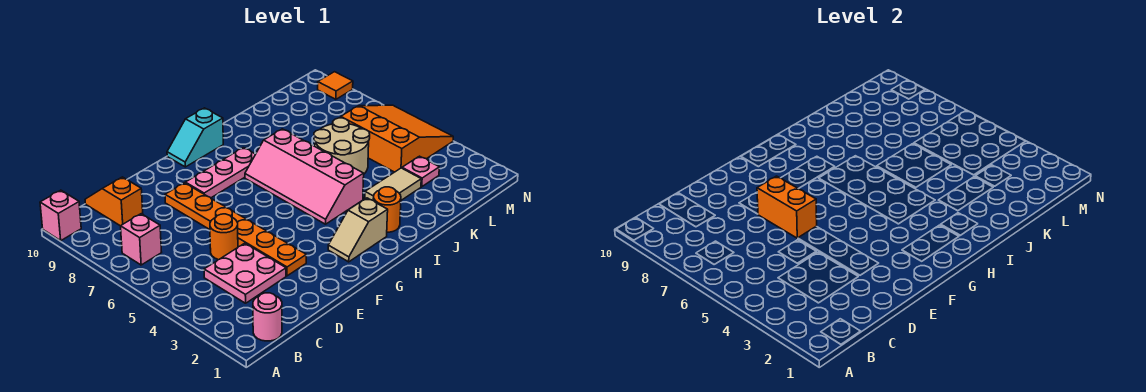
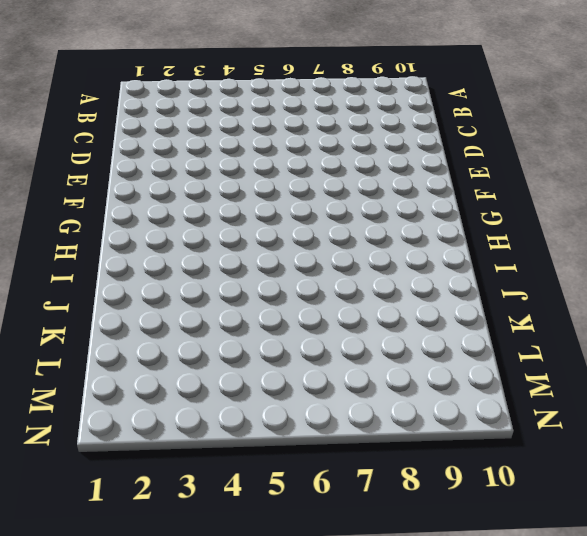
none -> pink 1x1 brick [40,190,81,241]
none -> pink 1x1 round brick [253,293,282,341]
none -> pink 1x1 brick [121,214,162,265]

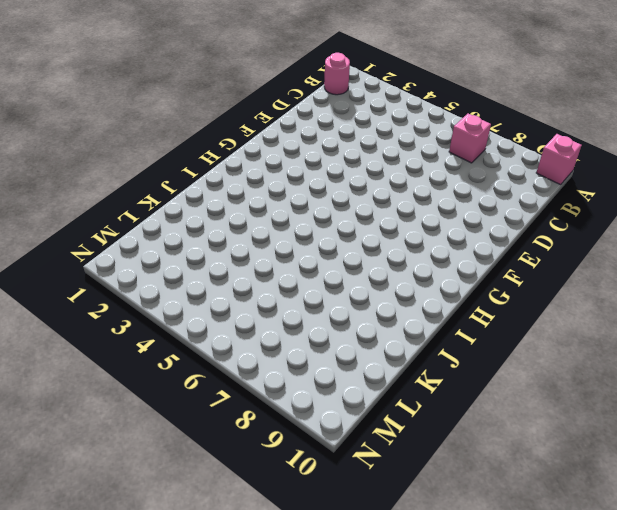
none -> pink 2x2 plate [204,243,286,303]
none -> orange 1x2 slope [85,177,143,226]
none -> orange 1x1 round brick [210,214,238,260]

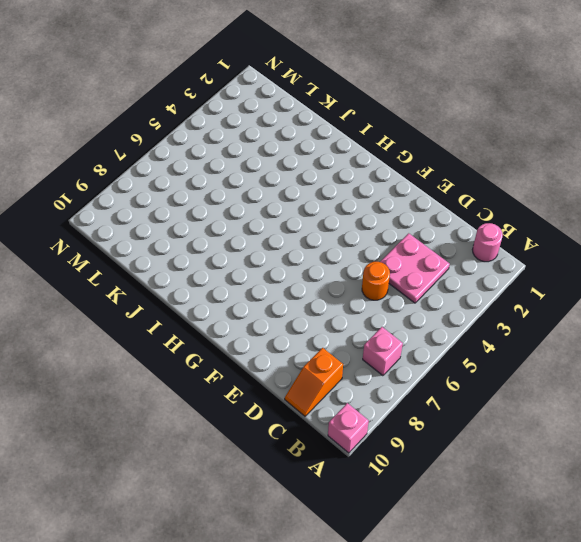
none -> orange 1x6 plate [165,183,306,276]
none -> pink 1x3 plate [185,148,255,198]
none -> tan 1x2 slope [328,198,388,262]

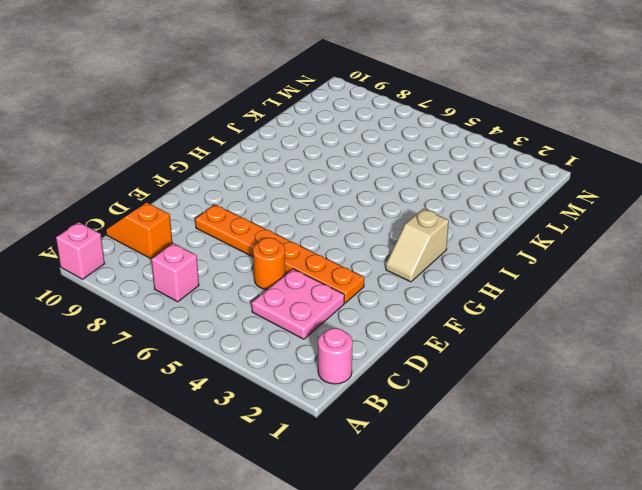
none -> pink 1x3 plate [185,148,255,198]
none -> cyan 1x2 slope [167,108,223,167]
none -> pink 2x4 slope [245,129,364,224]

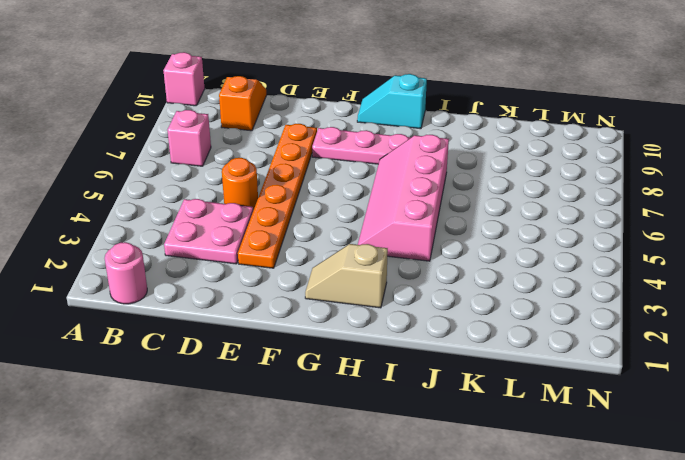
none -> orange 1x1 round brick [373,187,401,232]
none -> tan 1x2 tile [365,168,421,200]
none -> tan 2x2 round brick [314,118,370,174]

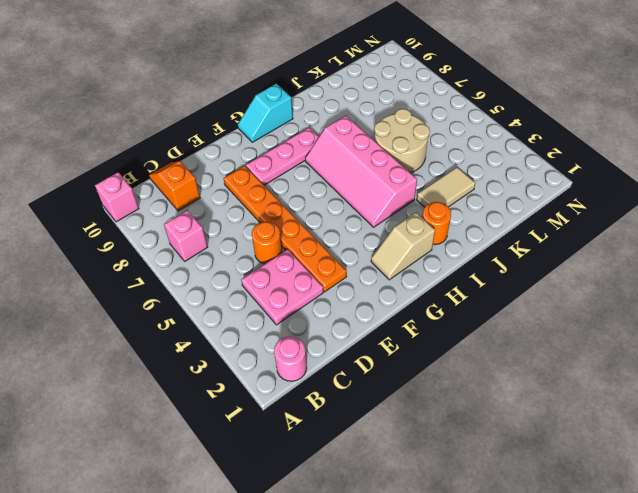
none -> pink 1x1 plate [402,156,439,187]
none -> orange 3x3 slope [341,105,453,172]
none -> orange 1x1 tile [318,72,353,99]

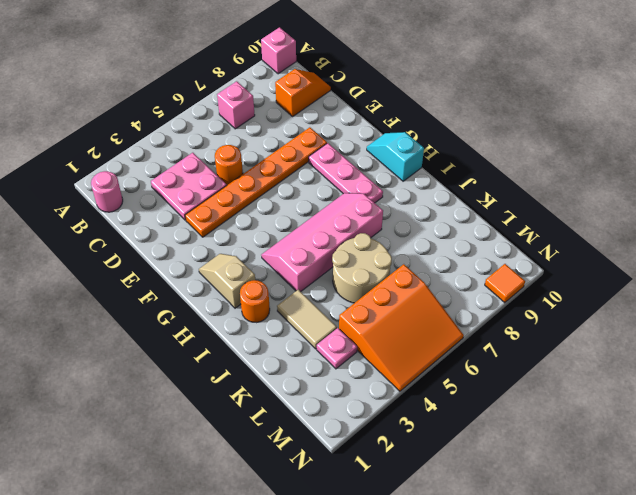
none -> orange 1x2 brick [757,176,817,238]

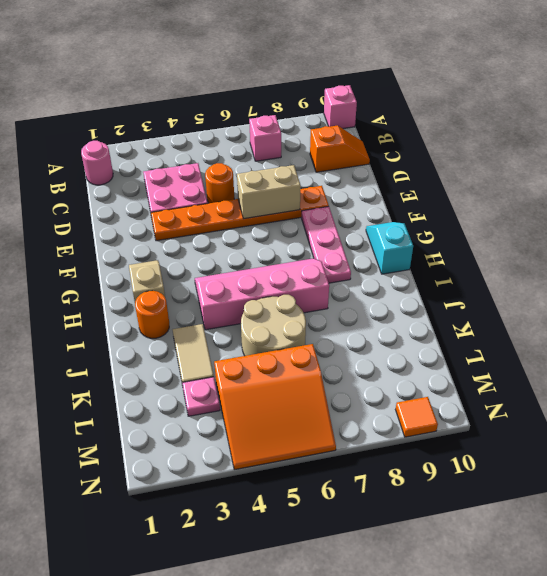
tan 1x2 brick [237,165,301,219] -> orange 1x2 brick [757,176,817,238]

